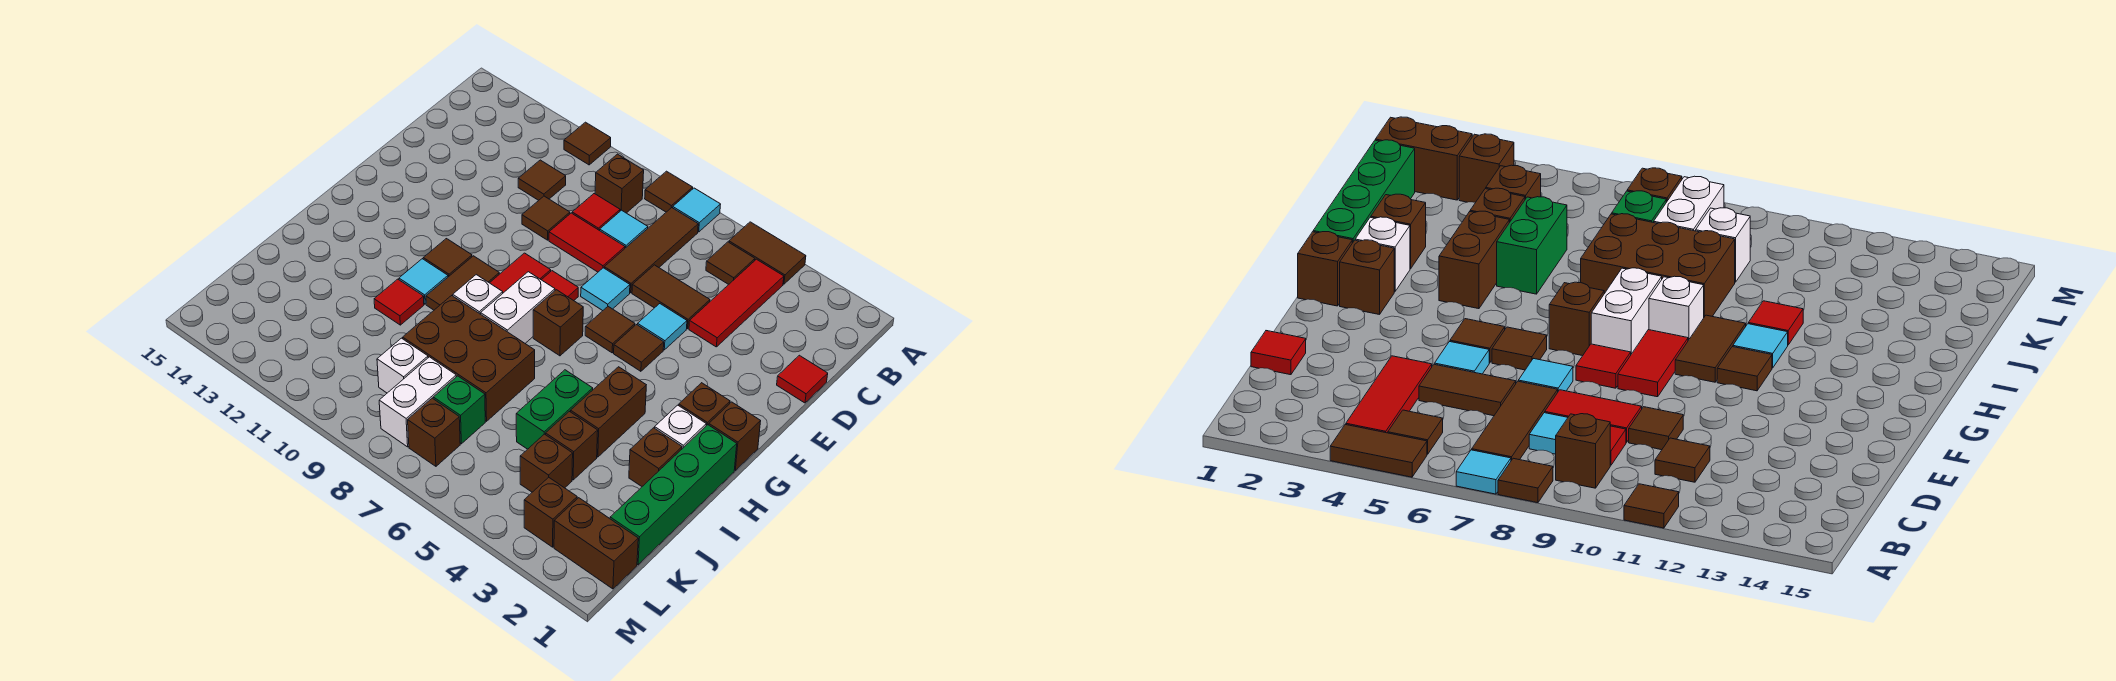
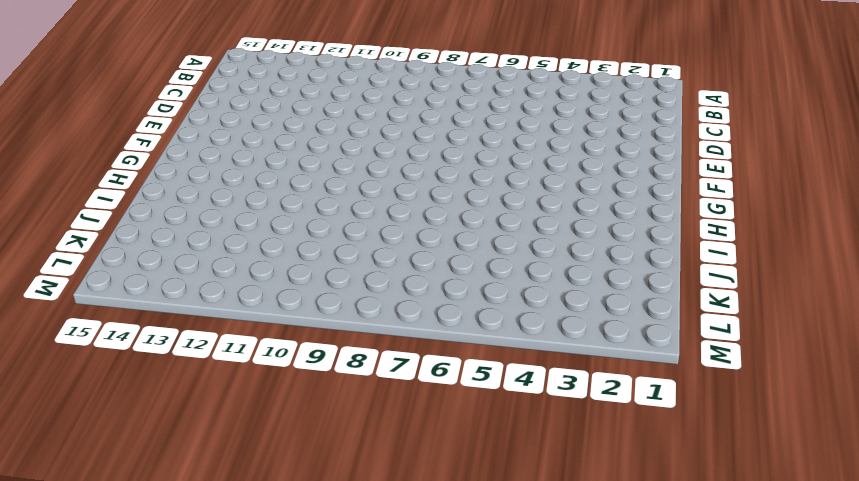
none -> brown 1x2 tile [729,222,806,284]
none -> cyan 1x1 tile [673,188,721,232]
none -> brown 1x1 tile [645,171,693,212]
none -> brown 1x1 tile [564,122,611,165]

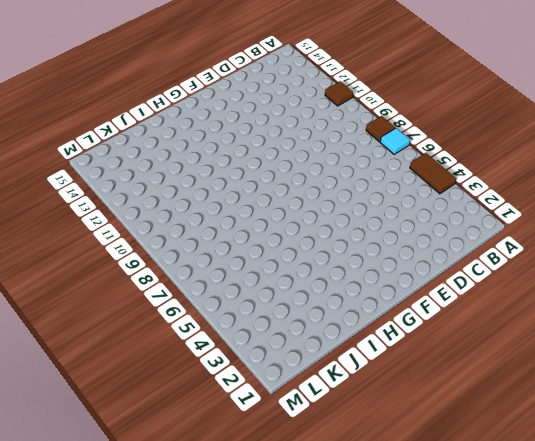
none -> red 1x3 tile [689,259,784,347]
none -> brown 1x1 tile [706,242,755,284]
none -> brown 1x3 tile [604,208,698,293]
none -> brown 1x1 brick [595,154,644,213]

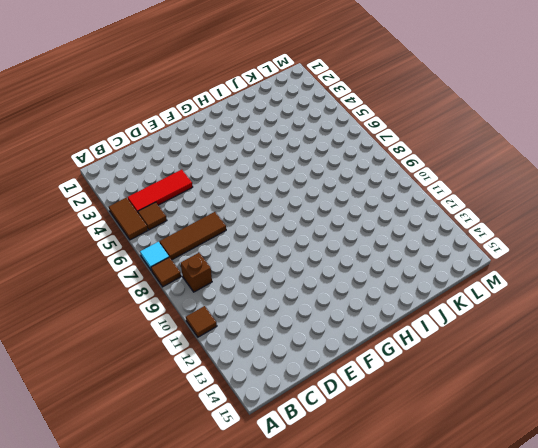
none -> cyan 1x1 tile [600,210,648,248]
none -> red 1x1 tile [572,194,620,230]
none -> brown 1x1 tile [518,160,566,200]
none -> red 1x1 tile [777,355,828,403]

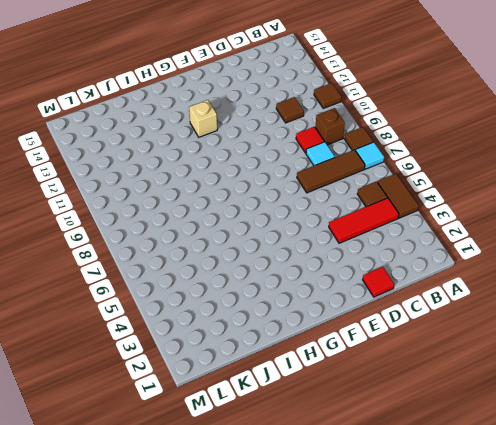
tan 1x1 brick [189,100,217,137] -> none
none -> brown 1x2 tile [632,265,710,329]
none -> red 1x2 tile [549,213,625,272]
none -> brown 1x1 tile [522,196,570,240]
none -> cyan 1x1 tile [637,304,687,350]

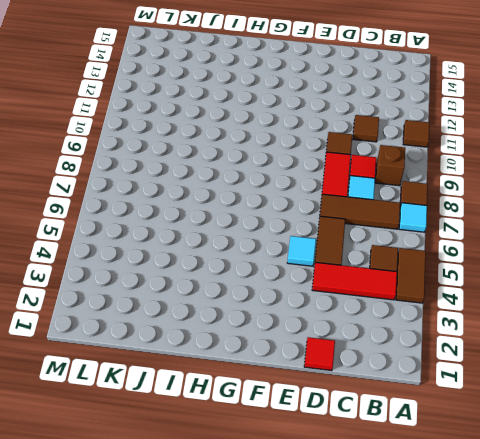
none -> cyan 1x1 tile [581,268,630,311]
none -> brown 1x1 tile [614,325,664,371]
none -> brown 1x1 tile [585,307,635,353]
none -> red 1x1 tile [542,271,578,301]

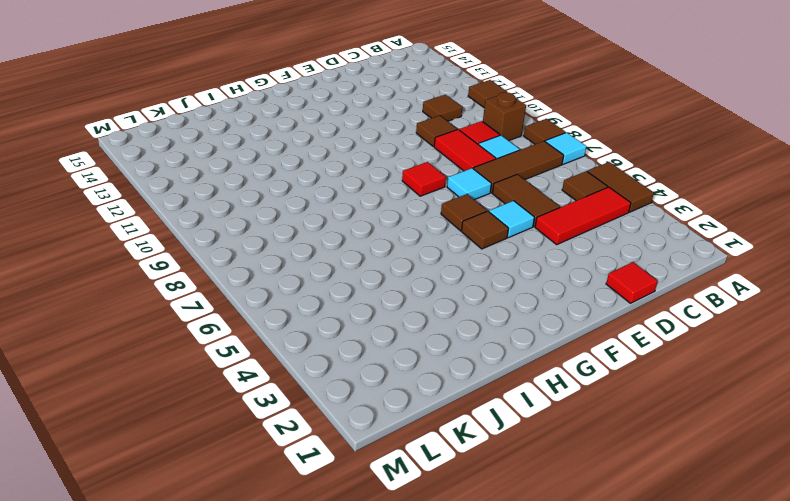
none -> red 1x2 tile [490,253,551,293]
none -> brown 1x1 brick [709,402,761,470]
none -> brown 1x1 brick [679,383,730,426]
none -> brown 1x1 brick [533,290,583,356]

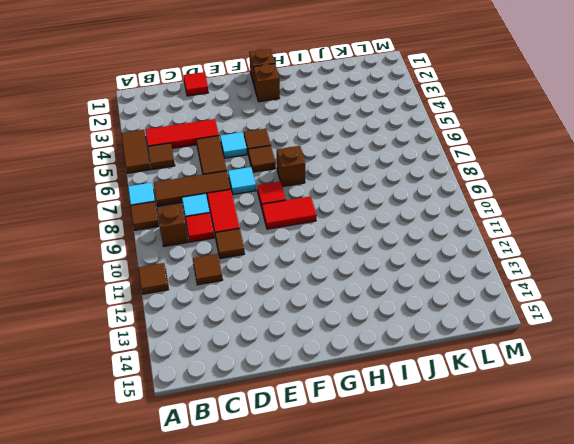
none -> white 1x2 brick [481,272,555,343]
none -> brown 1x2 tile [426,256,499,310]
none -> brown 1x1 tile [423,239,472,277]
none -> green 1x4 brick [610,425,737,565]

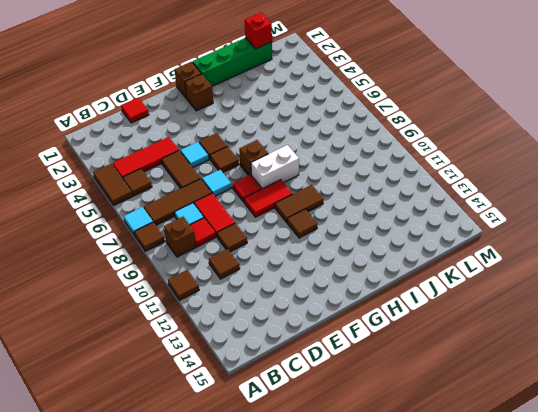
red 1x1 brick [245,13,272,49] -> none
none -> white 1x1 brick [655,405,706,449]
none -> brown 1x2 brick [571,367,646,457]
none -> white 1x1 brick [453,275,503,314]
none -> cyan 1x1 tile [399,259,448,304]

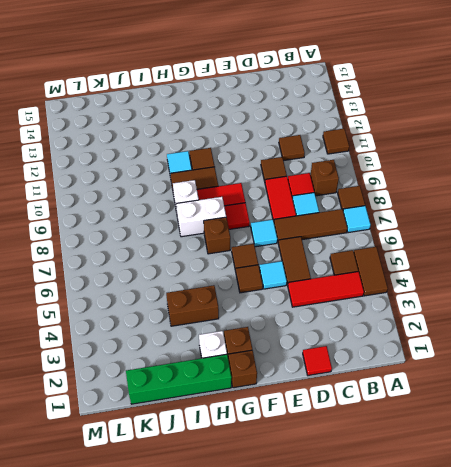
none -> brown 1x1 brick [629,428,682,486]
none -> green 1x2 brick [516,370,593,449]
none -> brown 2x3 brick [403,296,535,421]
none -> red 1x1 tile [374,279,424,325]

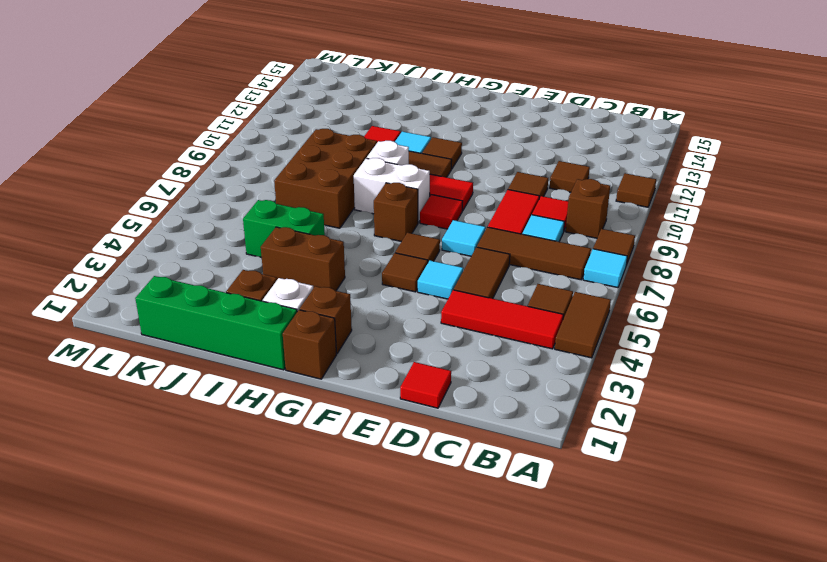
none -> brown 1x1 brick [546,412,598,480]
none -> brown 1x1 brick [520,434,573,492]
none -> green 1x1 brick [433,376,485,444]
none -> white 1x2 brick [379,357,456,447]

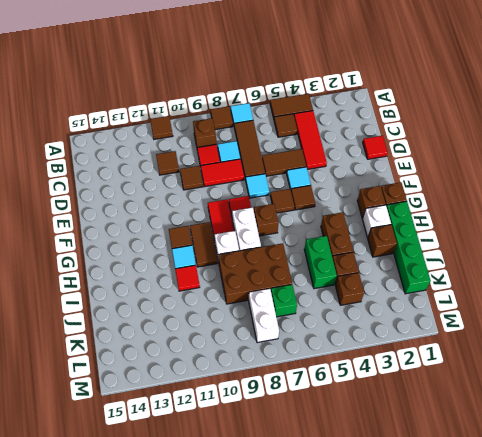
none -> white 1x1 brick [377,338,428,393]
none -> brown 1x2 brick [554,498,638,589]
none -> brown 1x1 brick [524,477,577,547]
none -> brown 1x1 brick [408,398,460,466]

